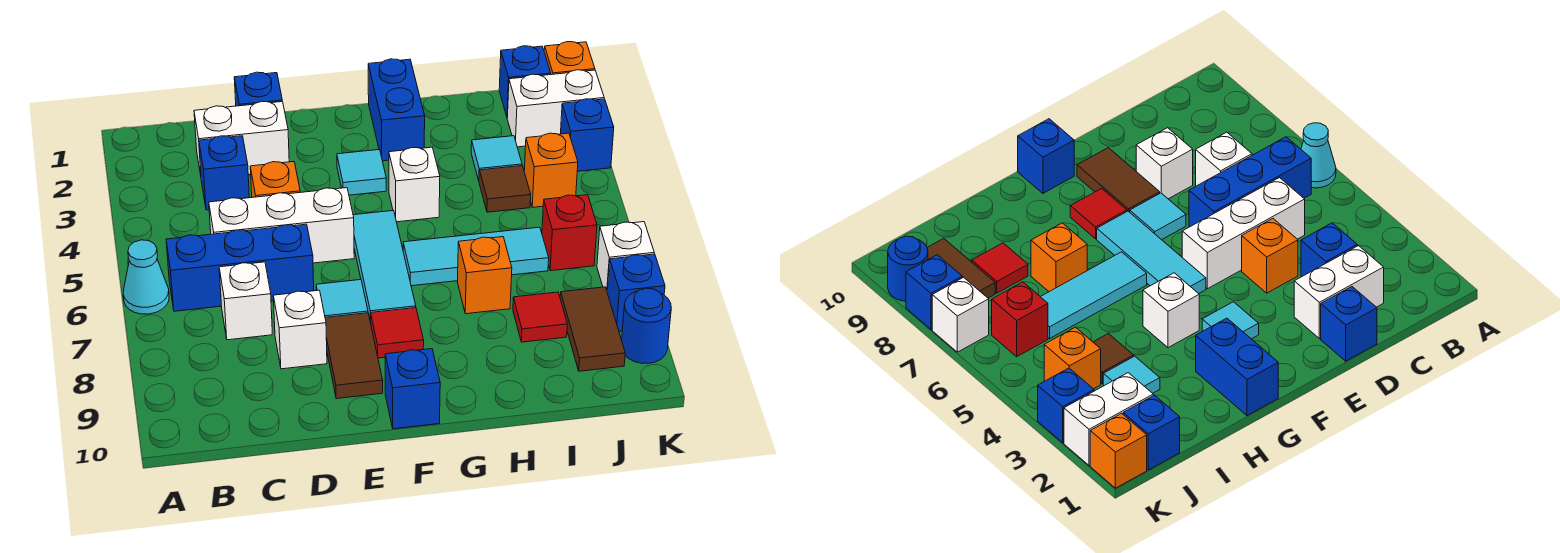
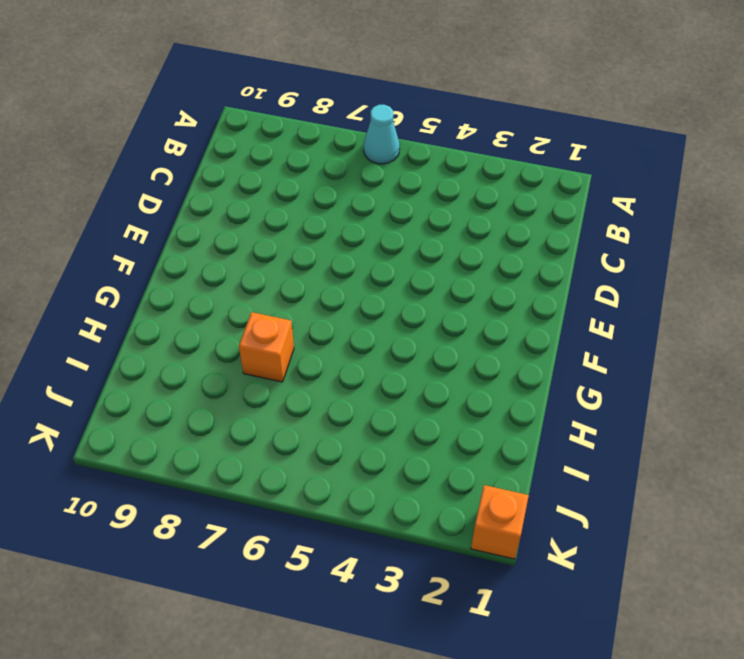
none -> blue 1x3 brick [166,224,314,311]
none -> white 1x2 brick [194,101,289,175]
none -> blue 1x1 brick [199,136,249,210]
none -> white 1x3 brick [209,188,354,263]

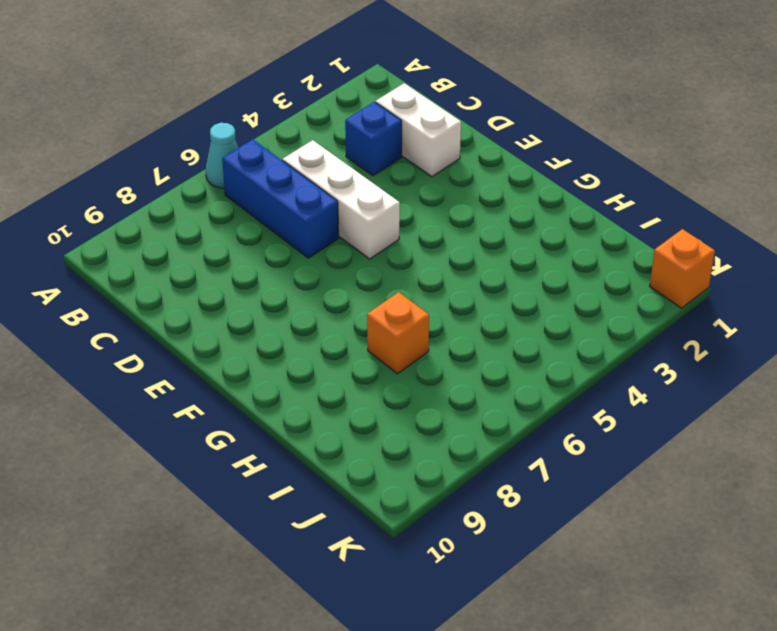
none -> white 1x1 brick [219,262,272,340]
none -> blue 1x1 brick [234,72,282,106]
none -> orange 1x1 brick [250,162,300,197]
none -> white 1x1 brick [273,290,327,369]

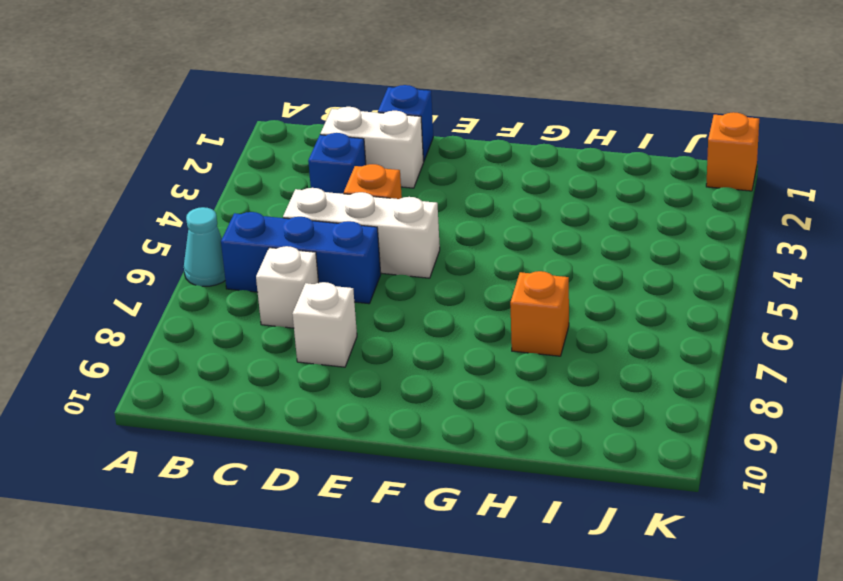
none -> cyan 1x1 tile [316,280,368,317]
none -> brown 1x2 tile [325,313,383,399]
none -> cyan 1x1 tile [337,150,386,195]
none -> cyan 1x3 tile [353,211,416,323]

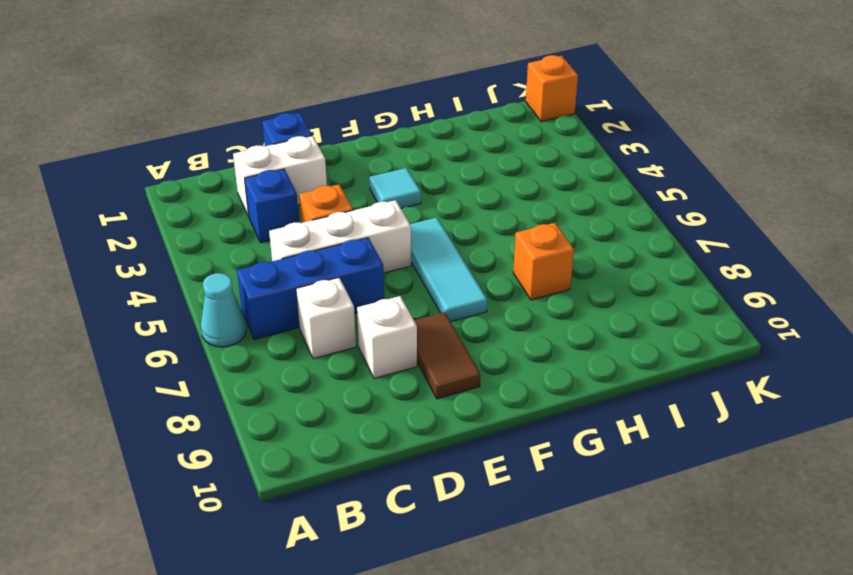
none -> cyan 1x1 tile [316,280,368,317]
none -> red 1x1 tile [371,308,424,358]
none -> blue 1x1 brick [385,349,440,429]
none -> blue 1x2 brick [368,59,425,161]

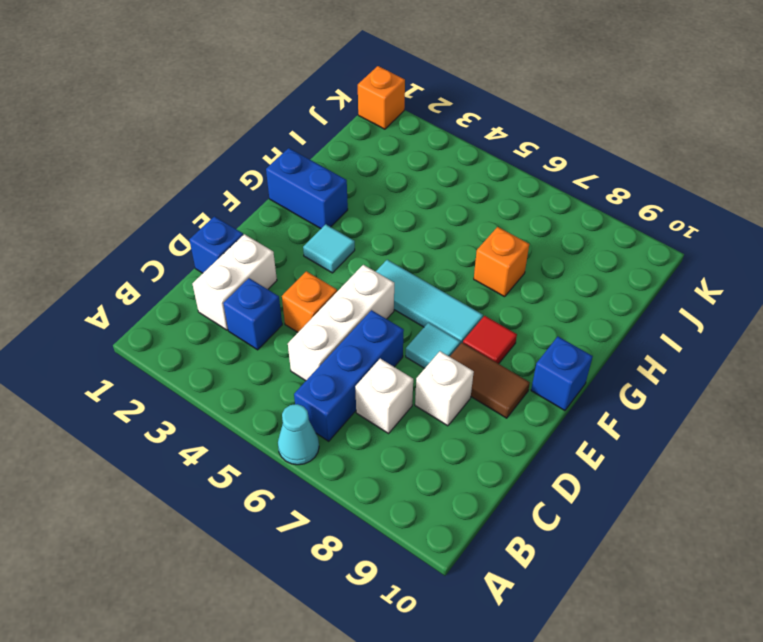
none -> white 1x1 brick [389,147,440,222]
none -> cyan 1x3 tile [403,227,549,286]
none -> cyan 1x1 tile [471,136,522,181]
none -> brown 1x1 tile [479,166,531,212]

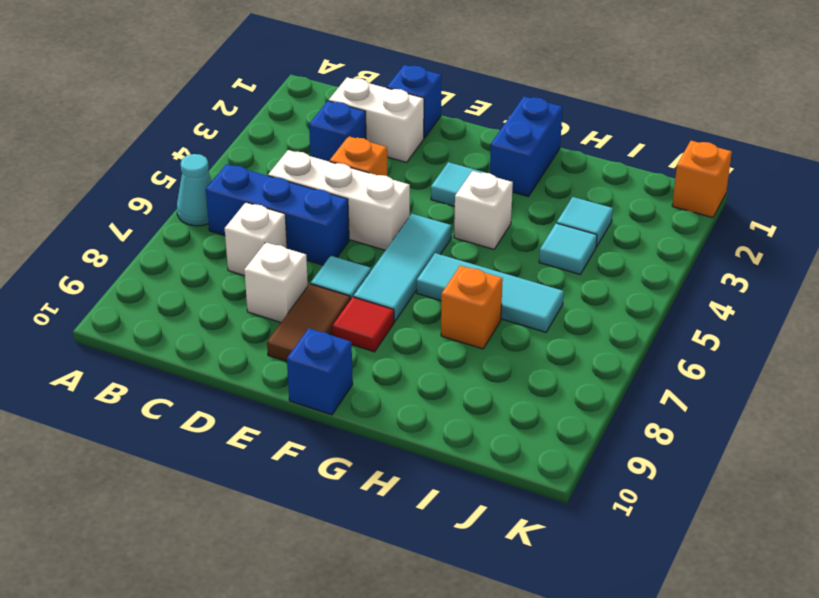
cyan 1x1 tile [539,223,597,274] -> brown 1x1 tile [479,166,531,212]
none -> red 1x1 tile [513,292,567,342]
none -> blue 1x1 brick [499,46,551,118]
none -> white 1x2 brick [507,70,604,147]
none -> orange 1x1 brick [524,133,578,207]

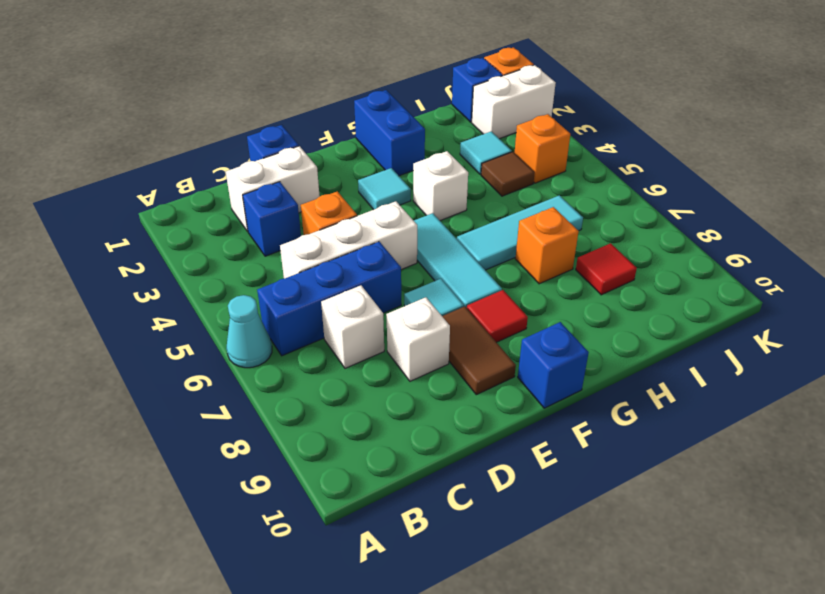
none -> red 1x1 brick [542,195,597,271]
none -> brown 1x2 tile [560,287,625,371]
none -> blue 1x1 brick [561,99,614,171]
none -> white 1x1 brick [597,222,654,290]

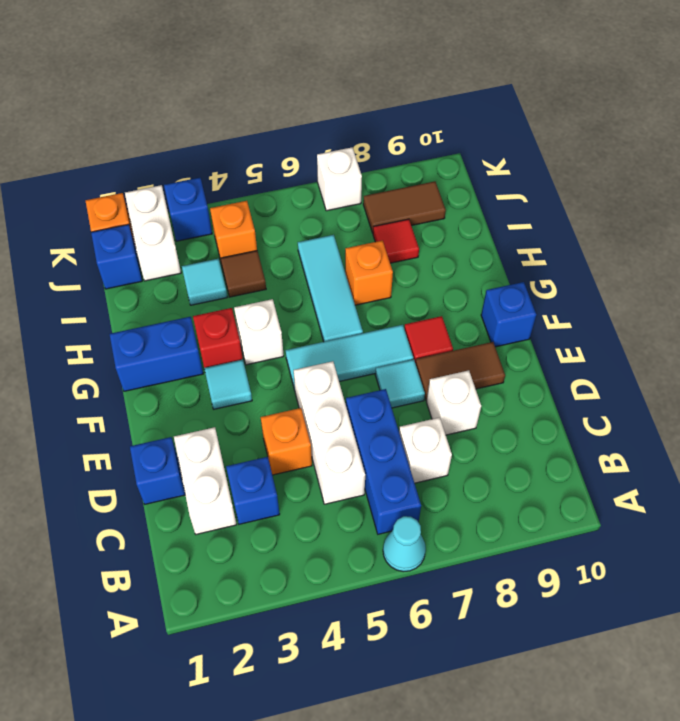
red 1x1 brick [193,308,243,368] -> red 1x1 brick moved to [542,195,597,271]
none -> blue 1x1 brick [607,254,665,331]
none -> blue 1x1 round brick [622,288,671,363]

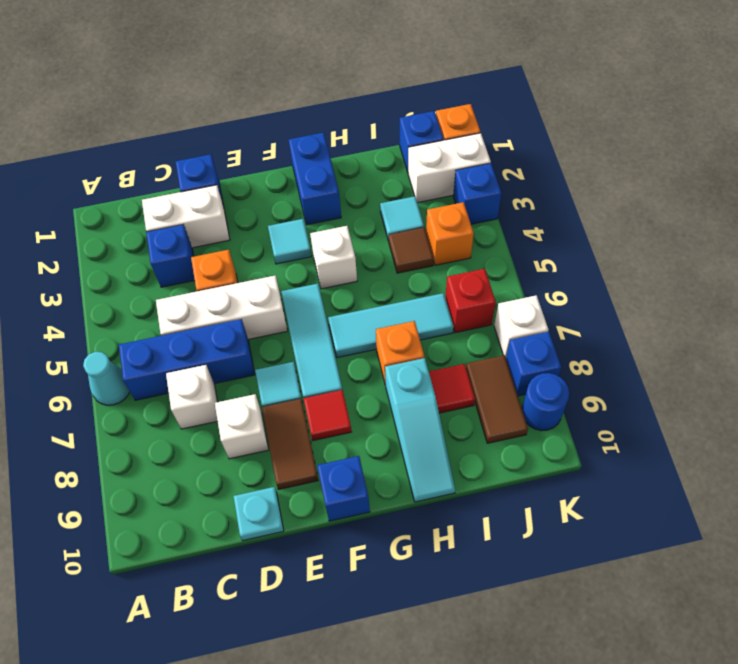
cyan 1x1 plate [234,487,284,541] -> none
cyan 1x3 slope [385,358,455,502] -> none

